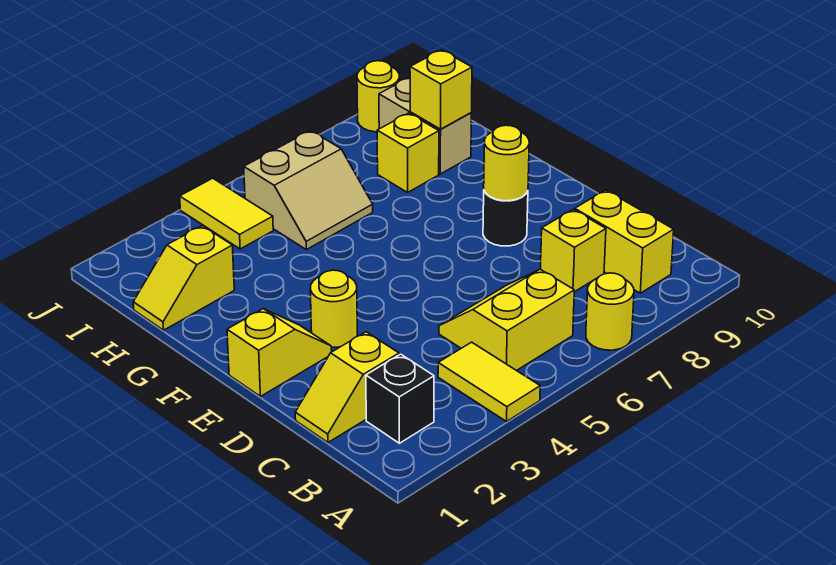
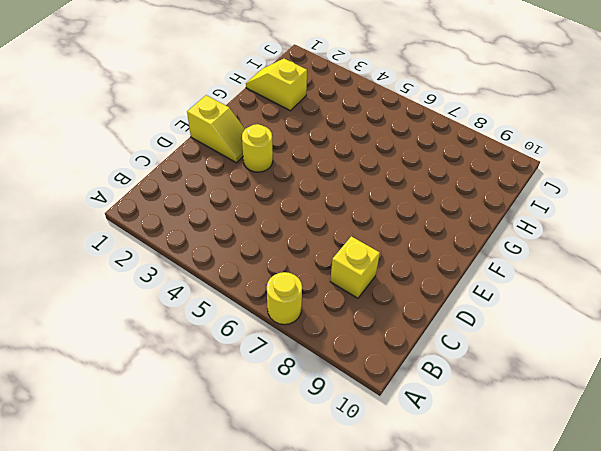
none -> yellow 1x2 tile [438,342,540,421]
none -> black 1x1 brick [366,354,434,443]
none -> yellow 2x2 slope [439,269,574,371]

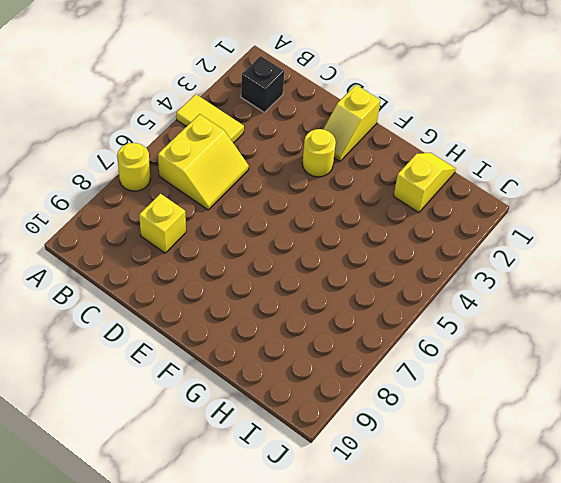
none -> yellow 1x2 brick [575,190,674,293]
none -> yellow 1x2 slope [295,332,399,442]
none -> black 1x1 round brick [483,191,528,246]

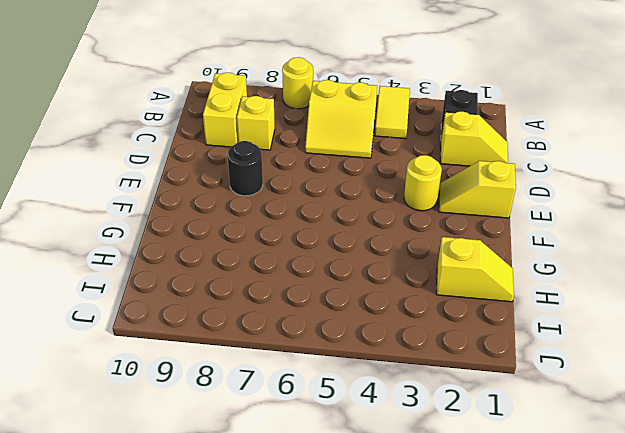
none -> tan 2x2 slope [244,131,373,250]
none -> yellow 1x1 brick [377,113,439,192]
none -> tan 1x2 brick [379,77,471,174]

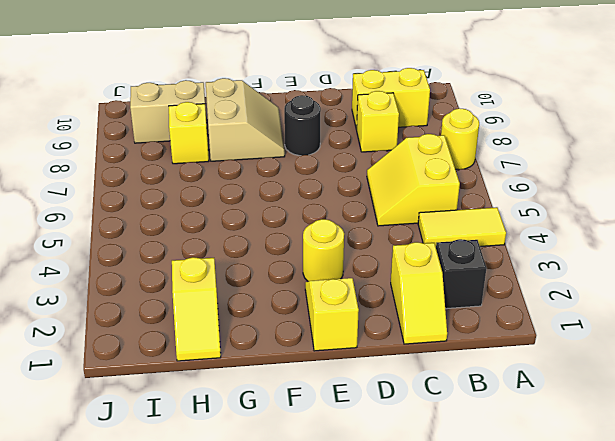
tan 2x2 slope [206,78,285,161] -> tan 2x2 slope moved to [244,131,373,250]
none -> yellow 1x2 tile [180,178,273,249]
none -> yellow 1x1 round brick [357,61,399,132]
none -> yellow 1x1 round brick [484,125,529,201]

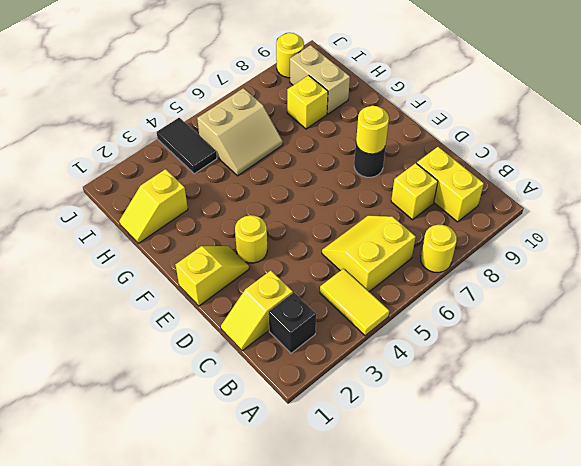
black 1x2 tile [157,118,217,174] -> yellow 1x2 tile [180,178,273,249]
none -> yellow 1x1 brick [410,50,472,129]

